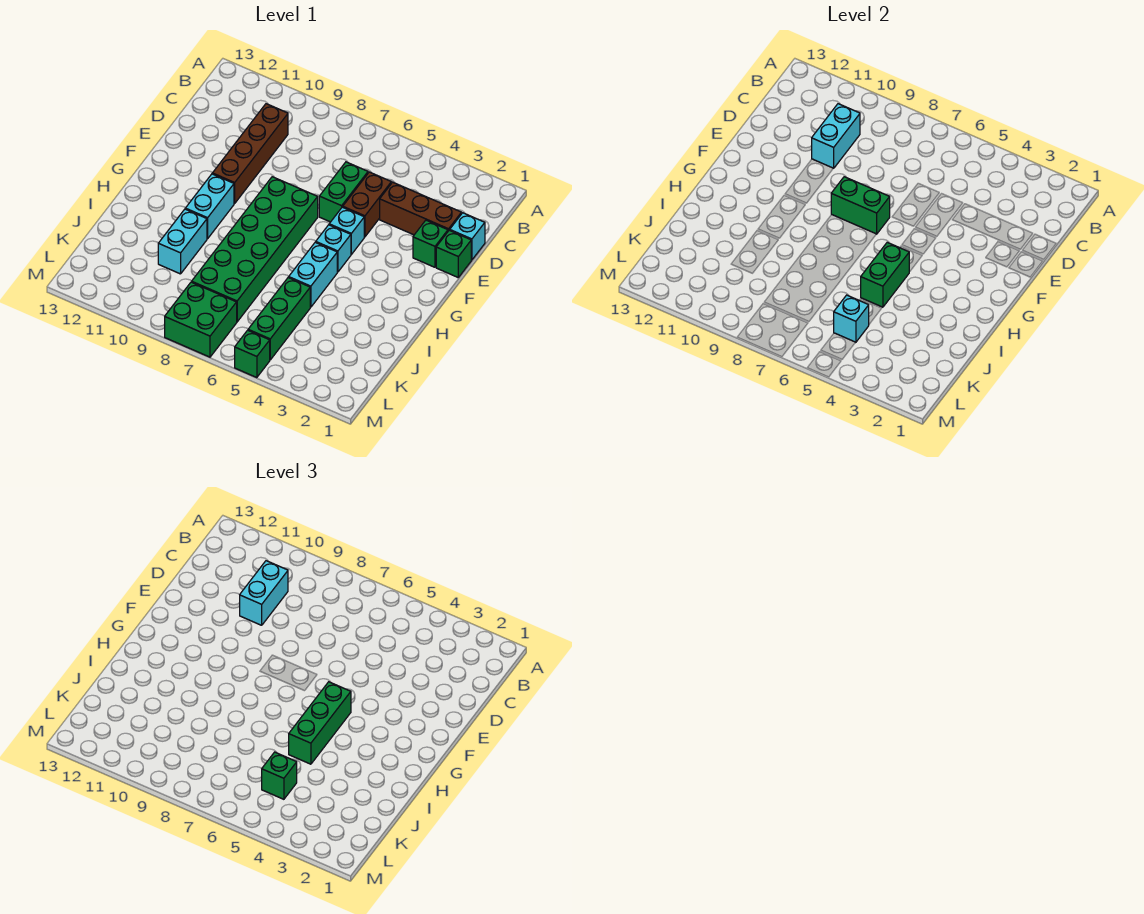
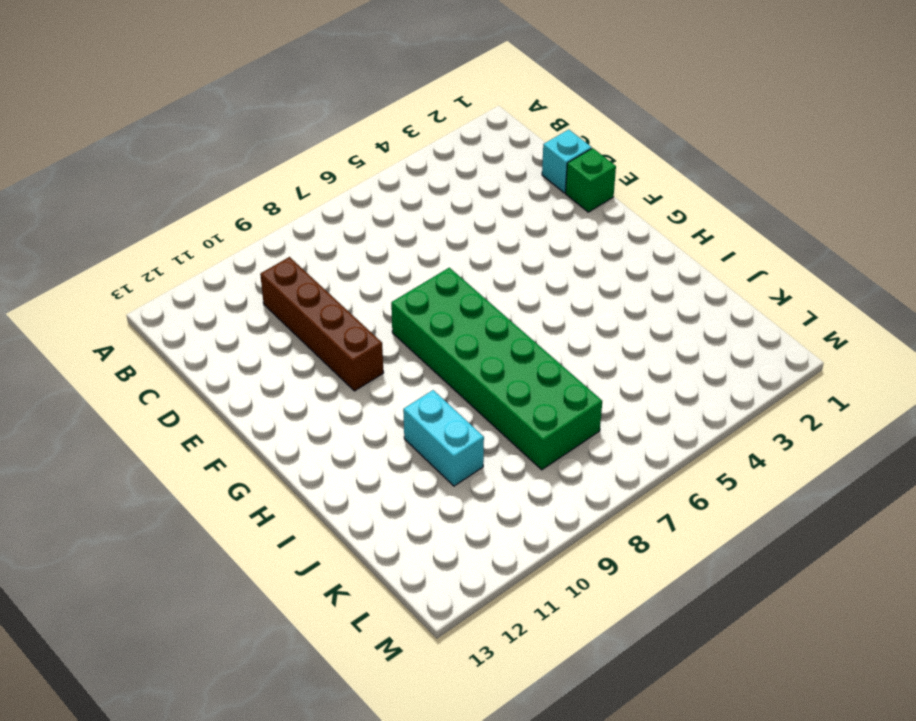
none -> brown 1x3 brick [380,182,461,235]
none -> brown 1x2 brick [343,172,391,237]
none -> green 1x2 brick [319,162,368,222]

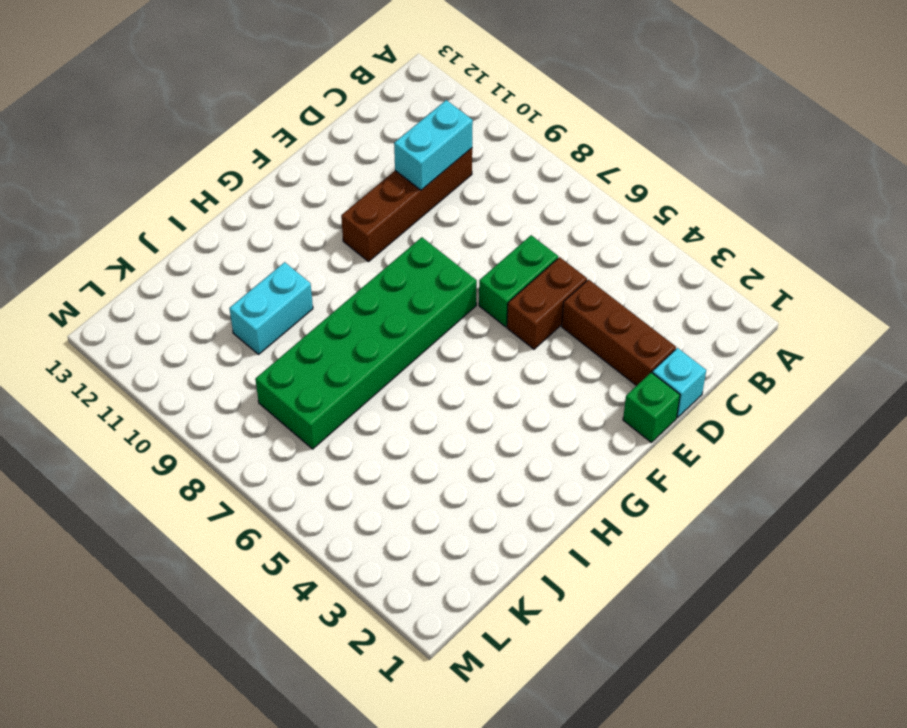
none -> green 1x1 brick [413,220,448,267]
none -> cyan 1x1 brick [329,207,364,254]
none -> cyan 1x1 brick [316,225,351,272]

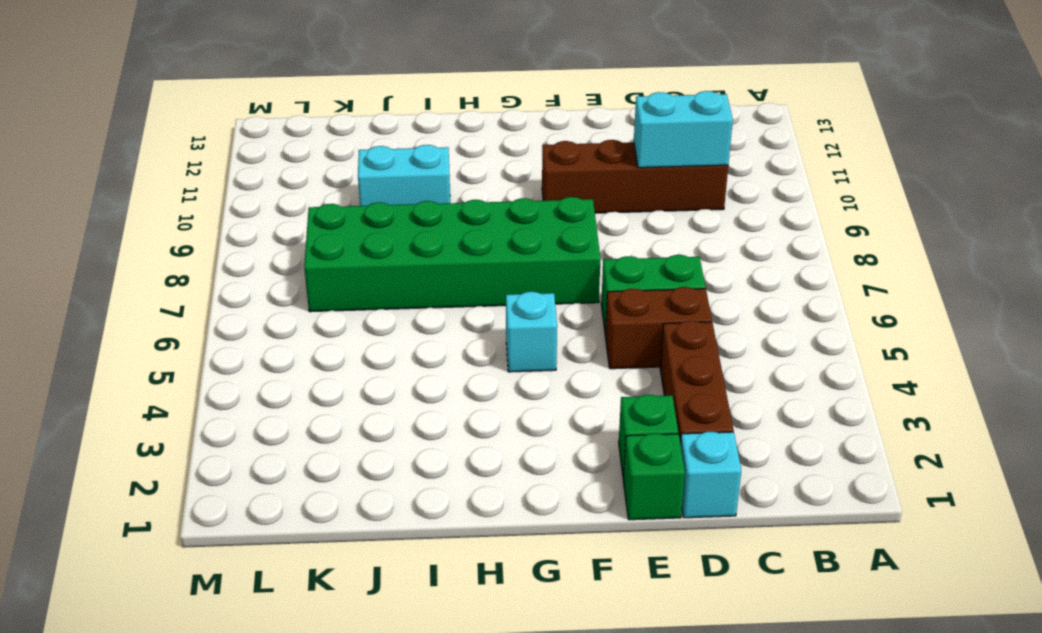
none -> cyan 1x1 brick [329,207,364,254]
none -> cyan 1x2 brick [185,174,234,239]
none -> cyan 1x2 brick [289,242,337,307]

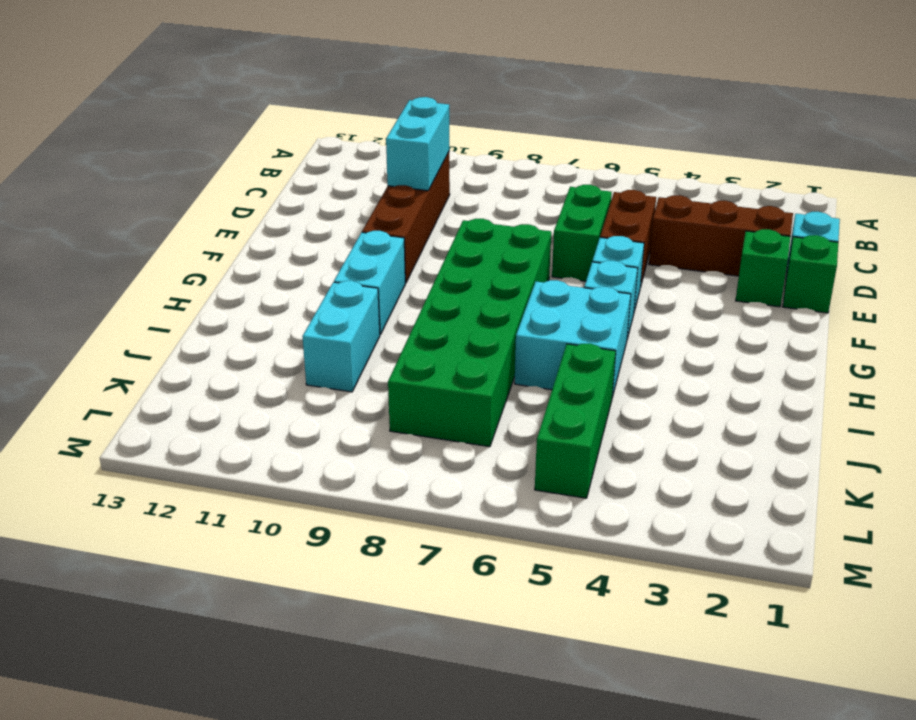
cyan 2x2 brick [515,280,631,397] -> cyan 1x2 brick [289,242,337,307]
none -> green 2x2 brick [165,282,237,357]
none -> green 1x1 brick [235,330,270,378]
none -> green 1x2 brick [831,177,890,234]

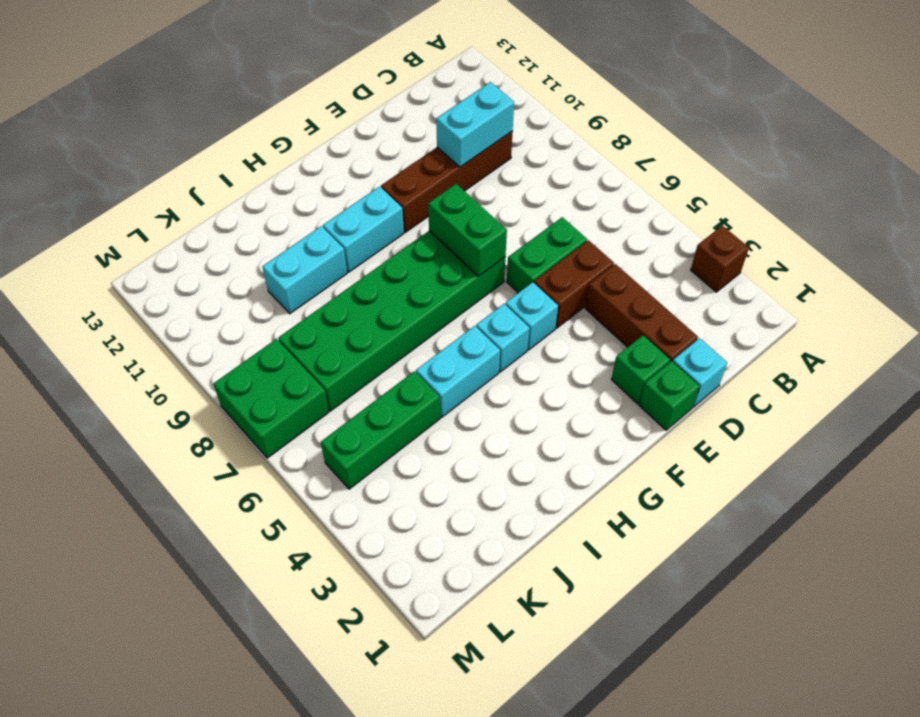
brown 1x1 brick [691,226,749,292] -> none
none -> green 1x1 brick [235,330,270,378]
none -> green 1x2 brick [861,242,909,307]
none -> cyan 1x1 brick [834,295,869,342]

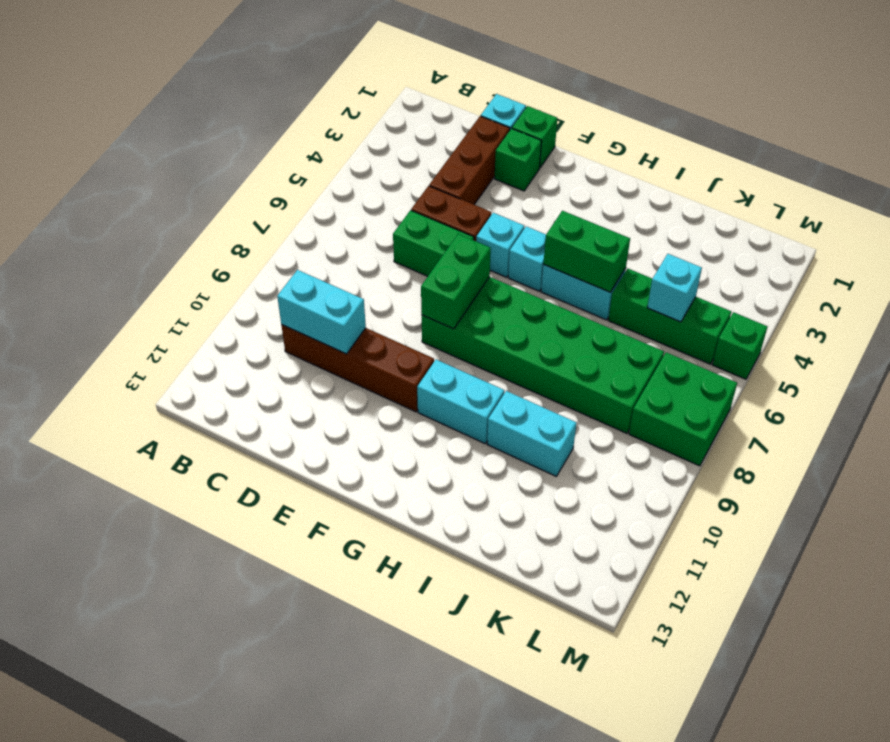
none -> cyan 1x2 brick [240,561,288,625]
none -> green 1x3 brick [289,682,351,764]
none -> green 1x1 brick [262,752,297,799]

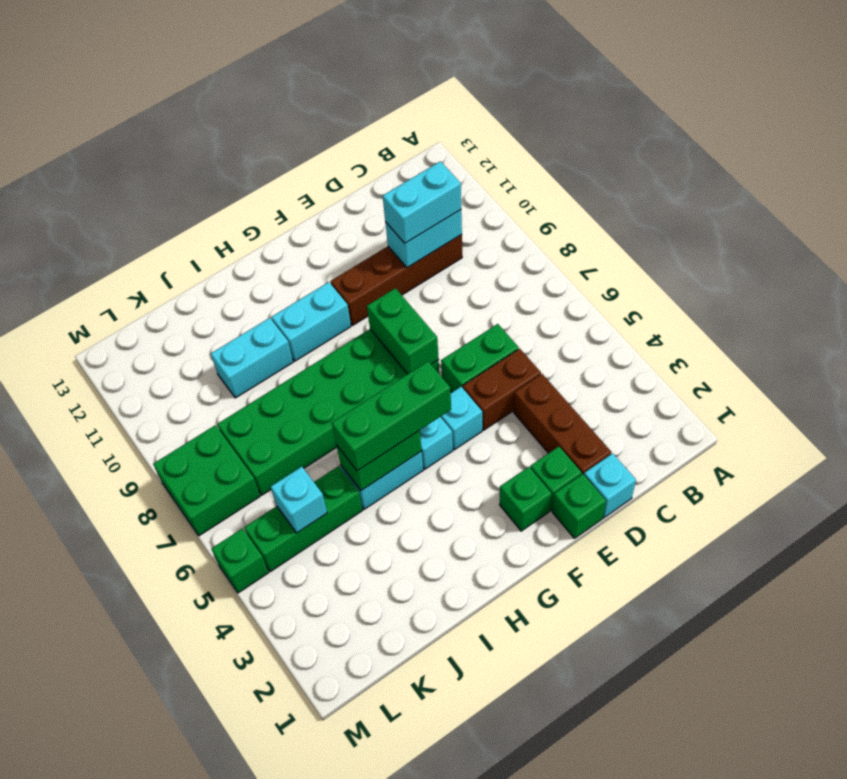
green 1x1 brick [500,467,551,531] -> green 1x1 brick moved to [262,752,297,799]

